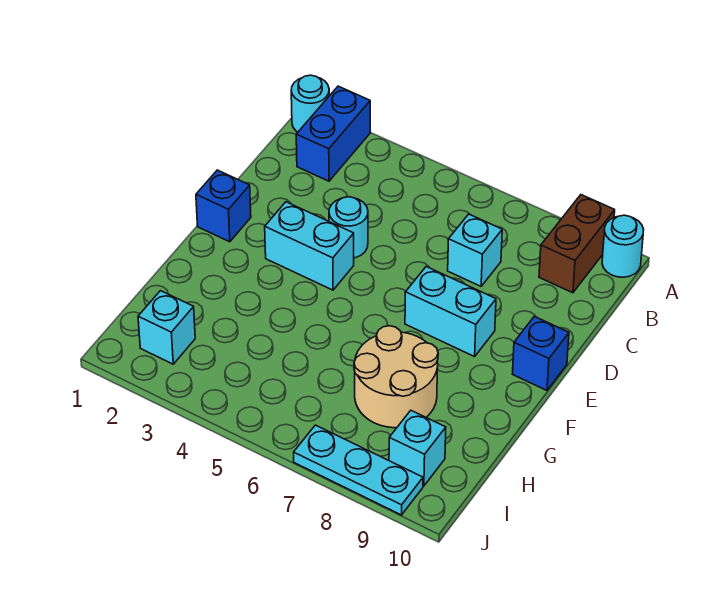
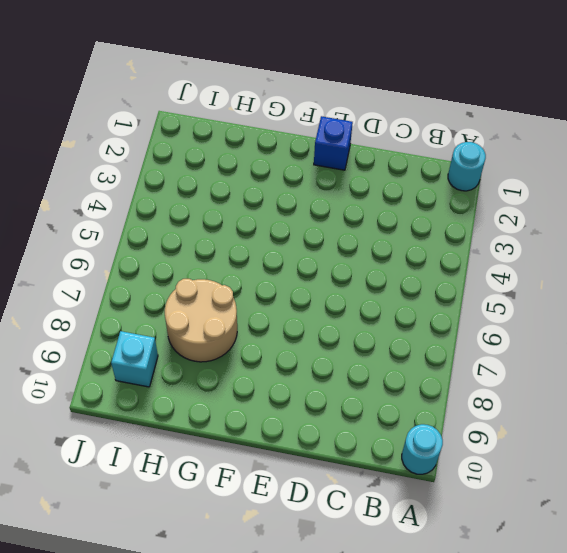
none -> blue 1x2 brick [296,86,370,181]
none -> brown 1x2 brick [539,195,615,293]
none -> cyan 1x1 brick [448,214,502,286]

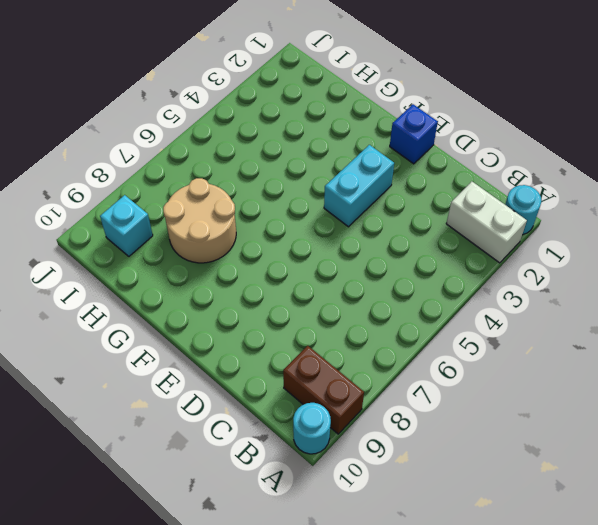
white 1x2 brick [446,182,527,263] -> blue 1x2 brick [296,86,370,181]
none -> cyan 1x1 brick [448,214,502,286]
none -> cyan 1x1 round brick [329,197,368,258]
none -> cyan 1x2 brick [405,267,496,357]

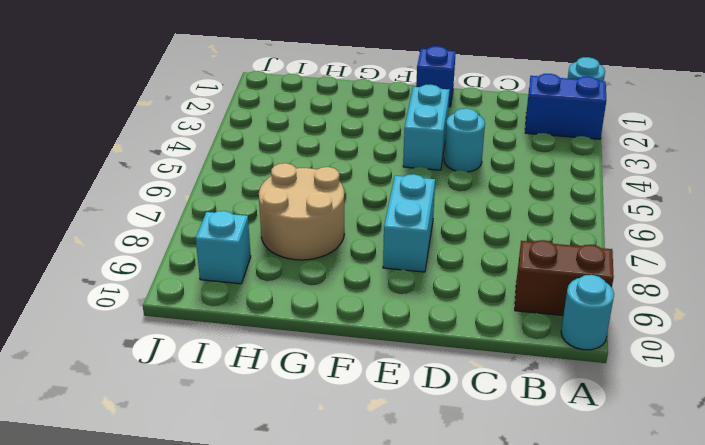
none -> cyan 1x1 brick [448,214,502,286]
none -> blue 1x1 brick [513,316,569,390]
none -> cyan 1x1 brick [138,291,195,364]

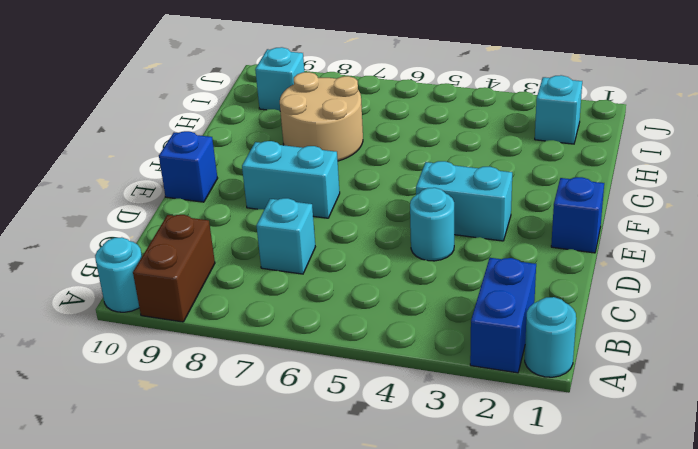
none -> cyan 1x3 plate [294,425,423,515]

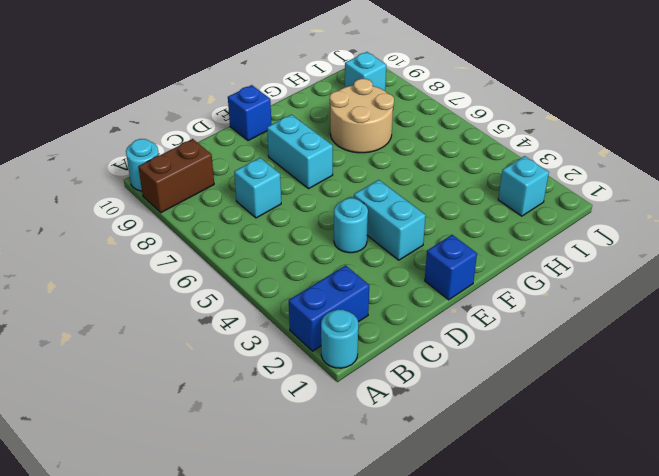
none -> cyan 1x3 plate [294,425,423,515]

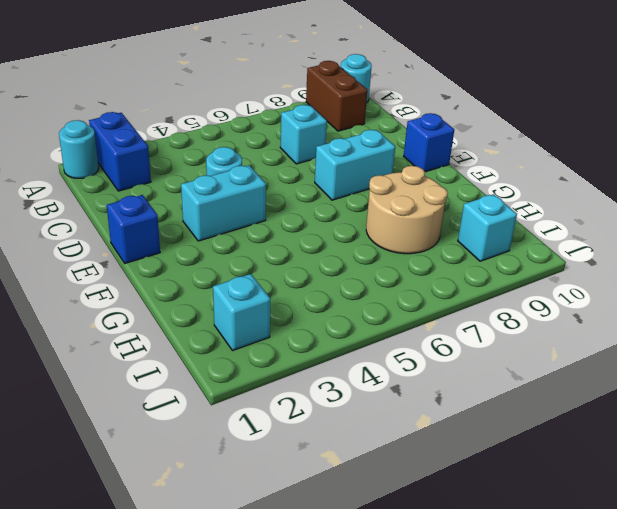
none -> cyan 1x3 plate [294,425,423,515]

